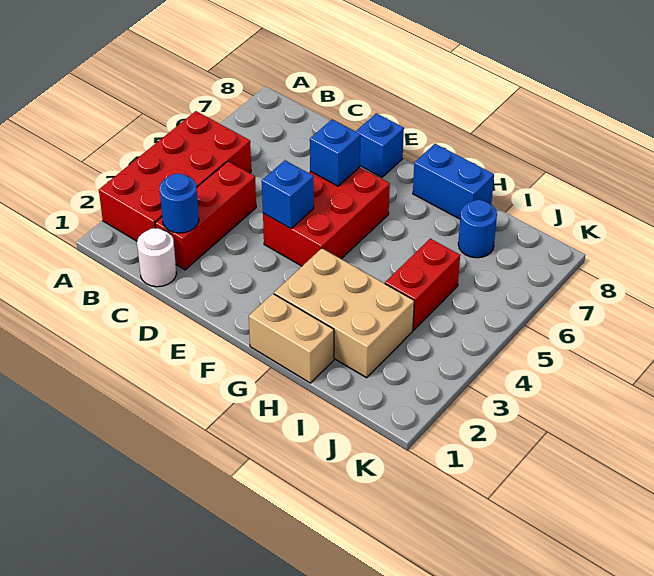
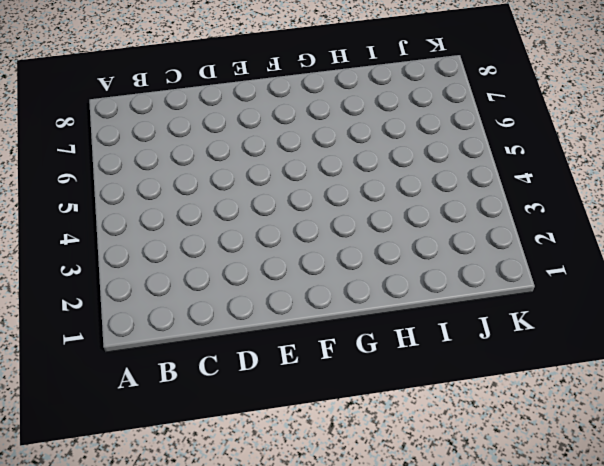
none -> red 2x4 brick [99,111,251,241]
none -> white 1x1 round brick [137,228,177,287]
none -> red 1x3 brick [155,161,256,270]

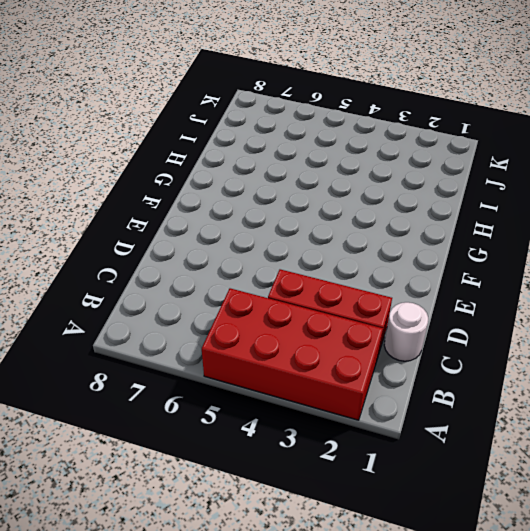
none -> red 2x3 brick [263,167,390,266]
none -> blue 1x1 brick [355,113,404,177]
none -> tan 1x2 brick [249,294,334,383]

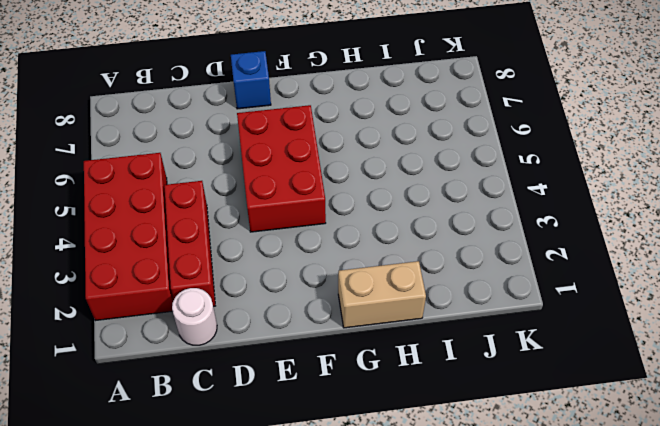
none -> tan 2x3 brick [274,248,414,378]
none -> blue 1x2 brick [413,144,494,219]
none -> red 1x2 brick [385,239,460,330]

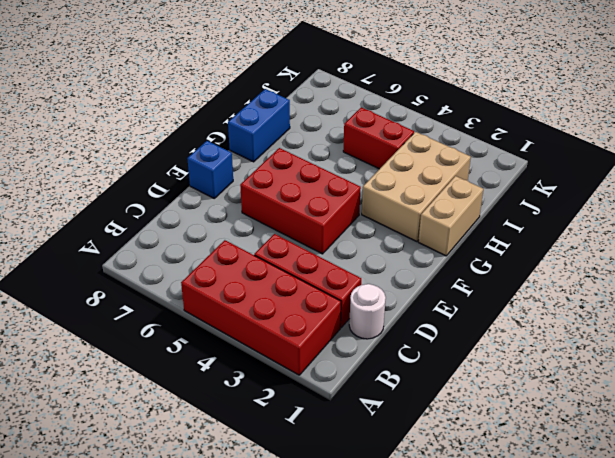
none -> blue 1x1 round brick [458,200,497,258]
none -> blue 1x1 round brick [160,174,199,233]
none -> blue 1x1 brick [262,161,314,229]

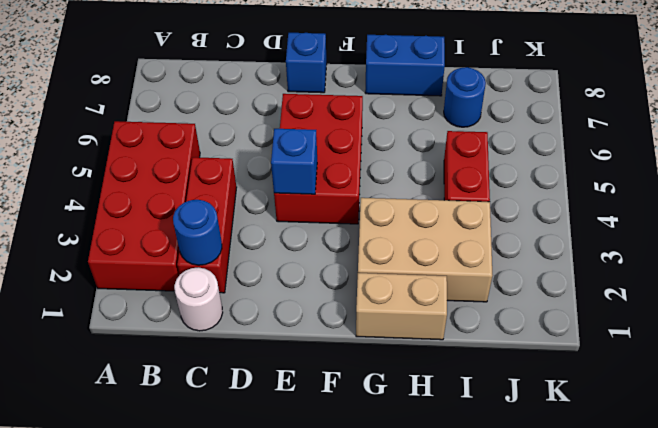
none -> blue 1x1 brick [310,120,360,186]

